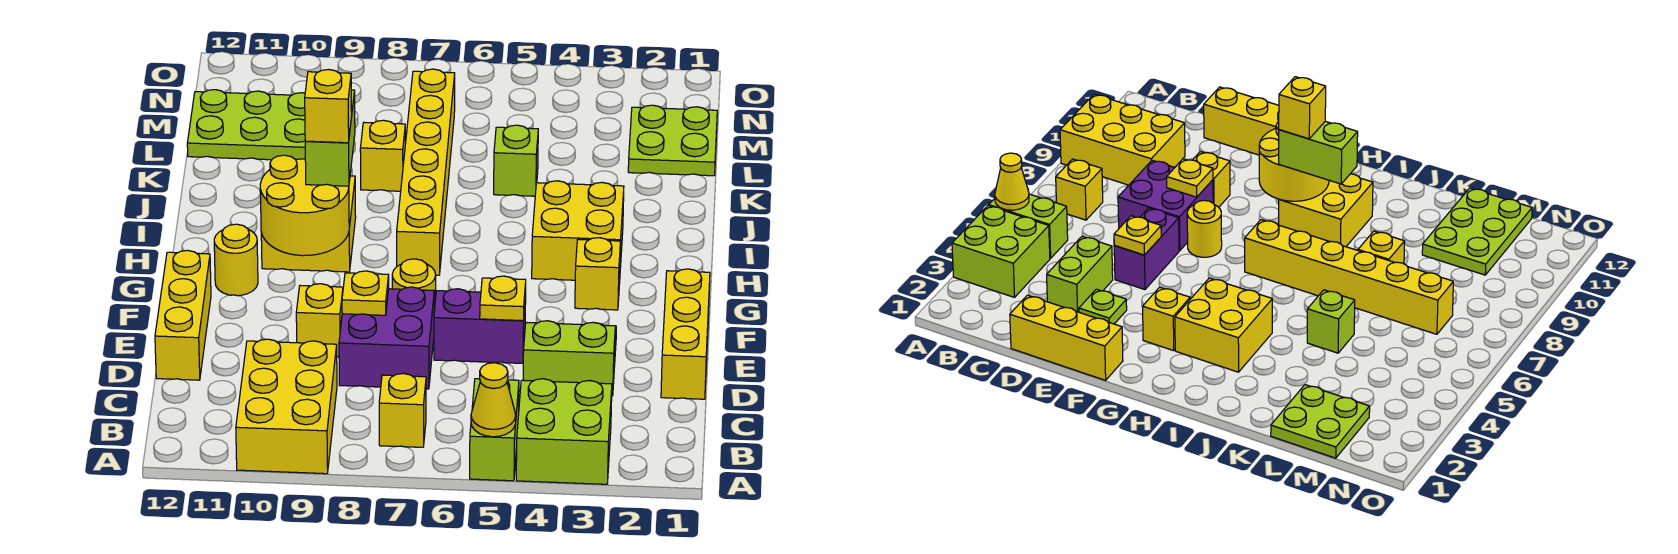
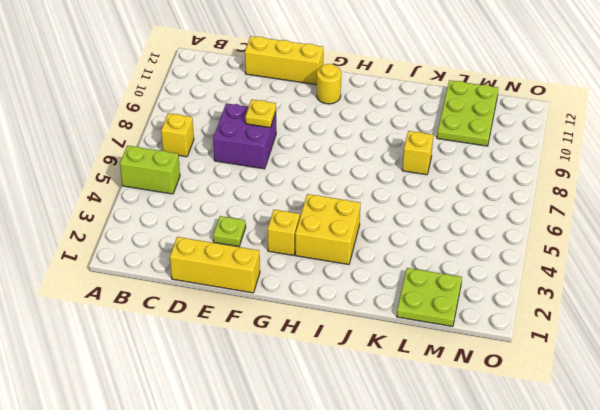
none -> lime 2x2 brick [516,379,612,484]
none -> yellow 2x3 brick [236,339,337,474]
none -> lime 1x2 brick [523,321,615,396]

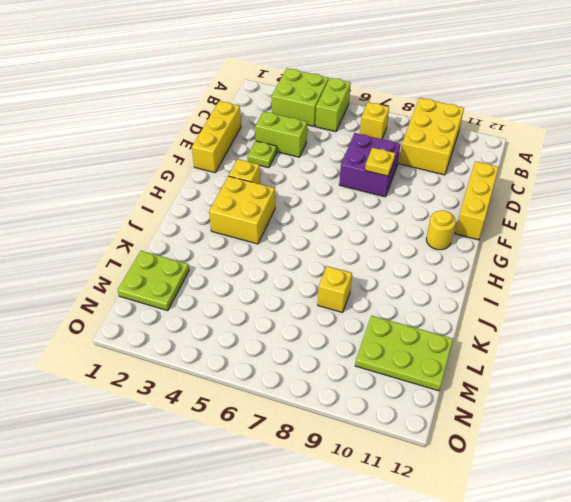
none -> purple 1x2 brick [434,289,526,363]
none -> yellow 1x1 brick [296,284,343,357]
none -> yellow 1x1 round brick [392,259,436,311]

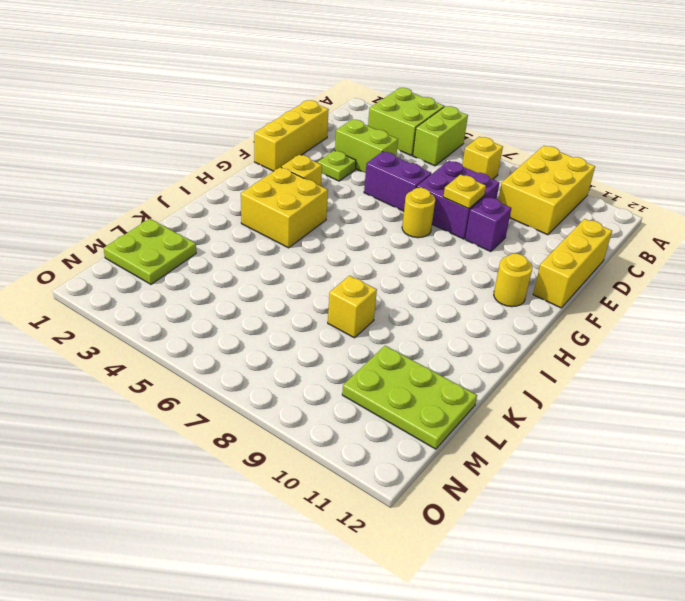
purple 1x1 brick [465,197,512,252] -> yellow 1x1 brick [296,284,343,357]
none -> yellow 1x6 brick [397,69,455,275]
none -> yellow 2x2 brick [261,176,356,272]
none -> lime 1x1 brick [494,125,538,196]

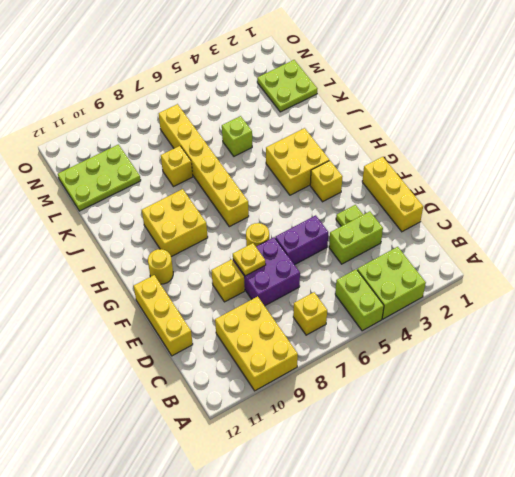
none -> yellow 1x1 cone [471,363,516,437]
none -> yellow 1x1 plate [480,276,526,321]
none -> yellow 2x2 round brick [260,155,349,256]

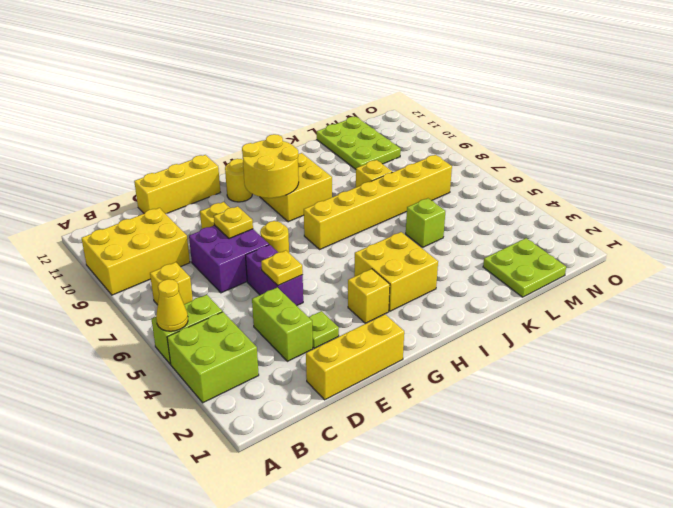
none -> lime 1x2 brick [305,90,355,186]
none -> yellow 1x1 brick [305,70,352,143]

